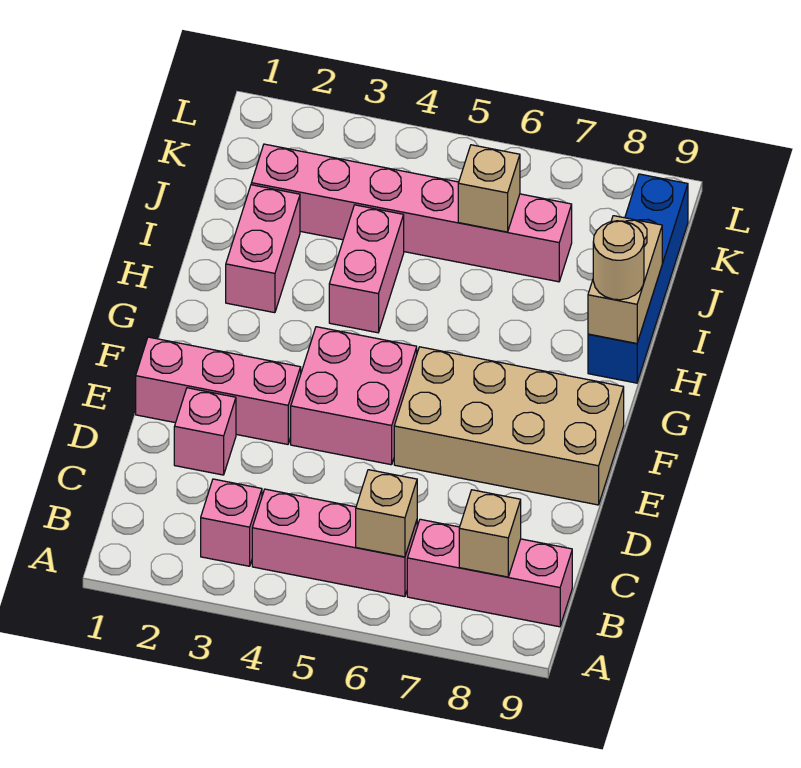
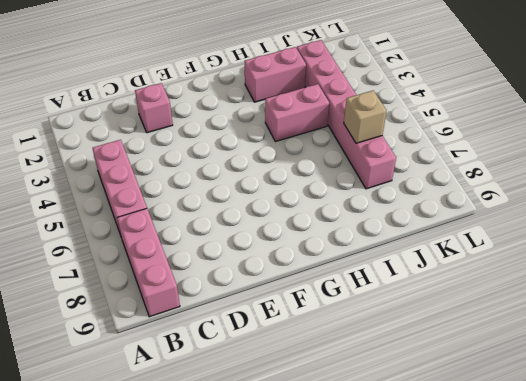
none -> pink 1x1 brick [201,479,262,566]
none -> pink 1x3 brick [136,337,301,444]
none -> pink 2x2 brick [291,327,417,465]

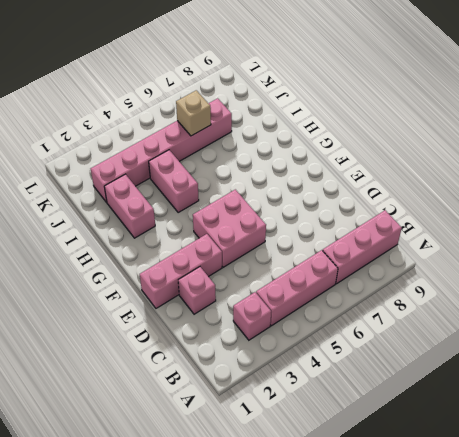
none -> tan 2x4 brick [394,347,624,505]
none -> blue 1x4 brick [588,174,688,383]
none -> tan 1x1 brick [356,470,417,557]

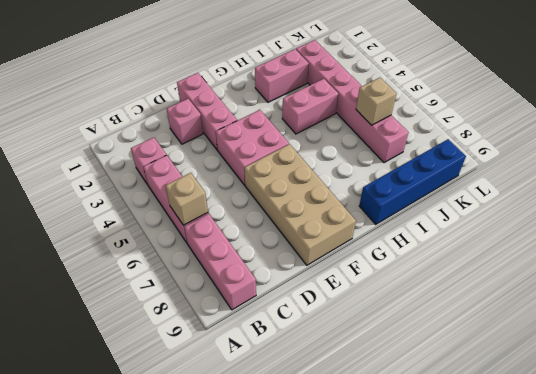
none -> tan 1x1 brick [459,490,521,577]
none -> tan 1x2 brick [588,216,662,343]
none -> tan 1x1 round brick [593,221,644,300]

